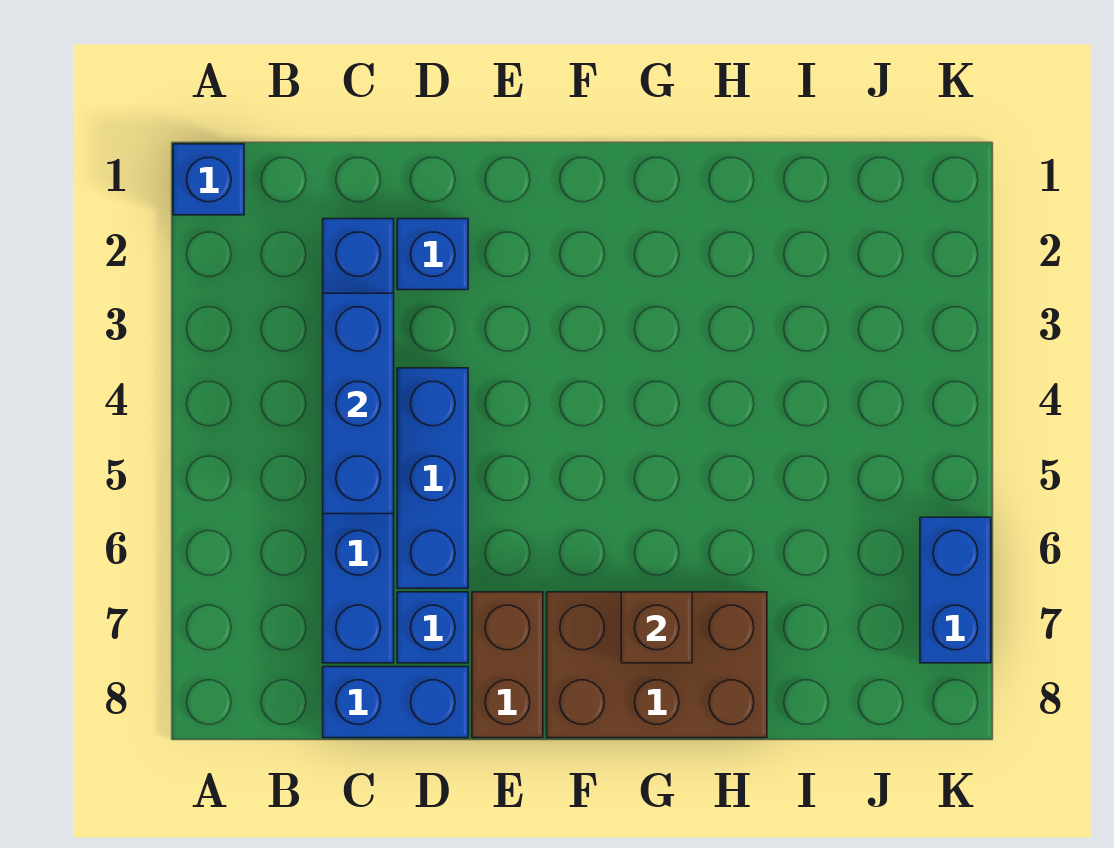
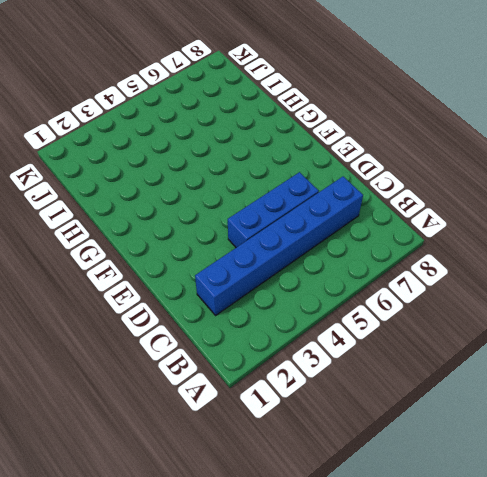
none -> blue 1x1 brick [173,144,244,215]
none -> blue 1x2 brick [323,667,468,738]

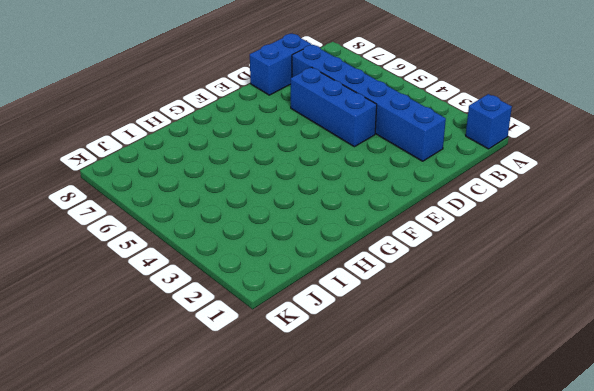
none -> blue 1x1 brick [397,219,468,290]
none -> blue 1x1 brick [397,592,468,663]

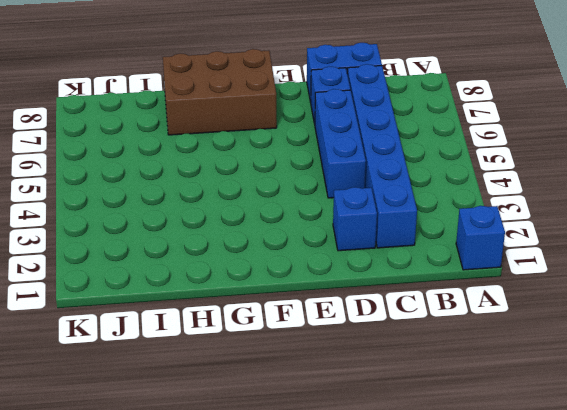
none -> brown 1x2 brick [472,592,543,738]
none -> blue 1x2 brick [920,517,991,663]

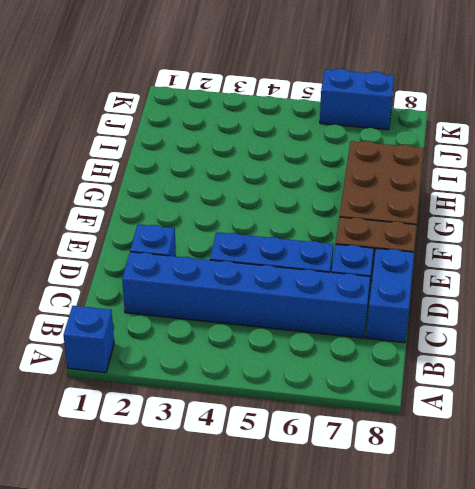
none -> blue 1x3 brick [323,293,394,514]
none -> brown 1x1 brick [621,592,692,663]

